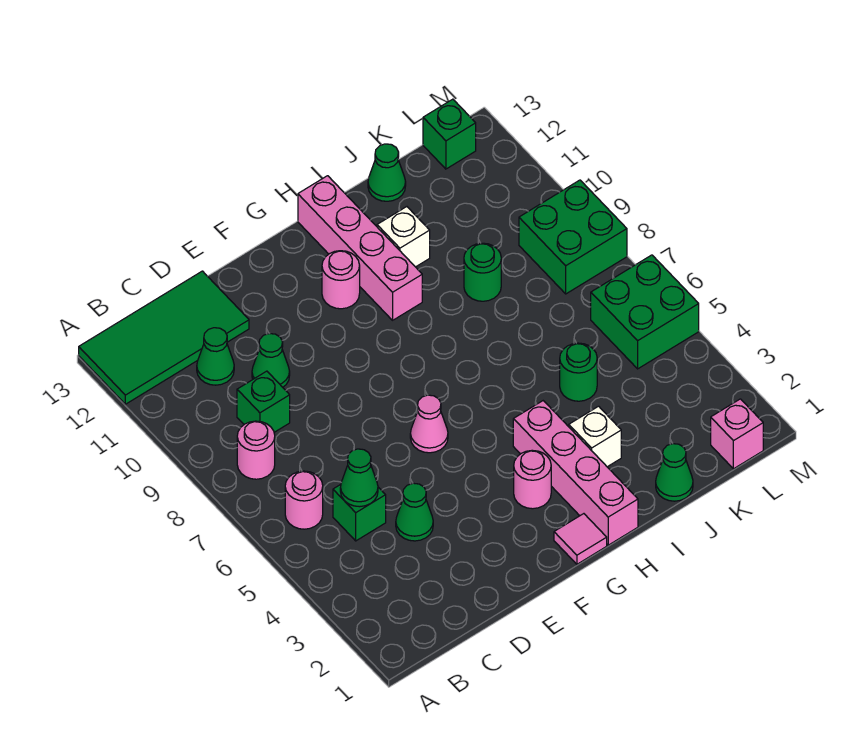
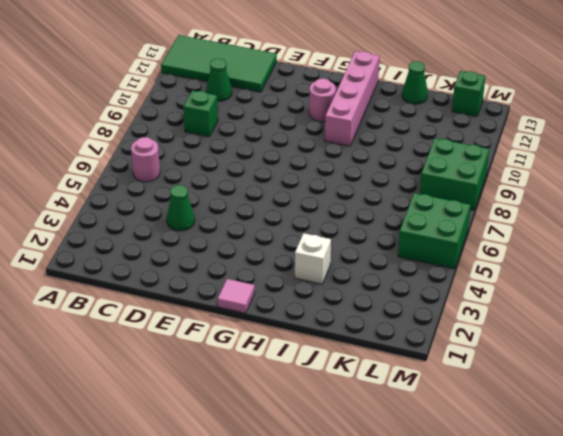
none -> pink 1x1 round brick [237,421,275,479]
none -> green 1x1 brick [333,484,386,541]
none -> green 1x1 cone [252,334,290,387]

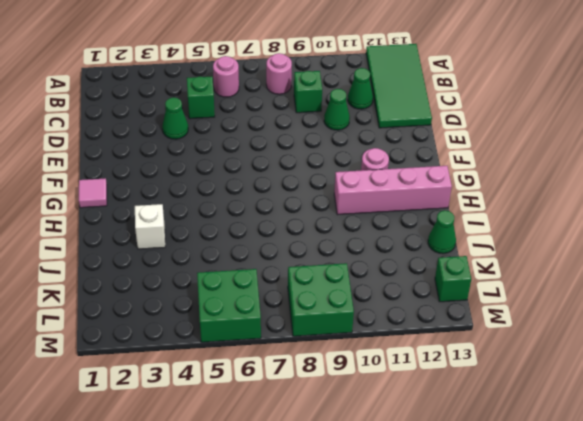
none -> pink 1x1 cone [410,395,448,453]
none -> pink 1x1 round brick [514,450,551,509]
none -> pink 1x4 brick [513,401,638,545]

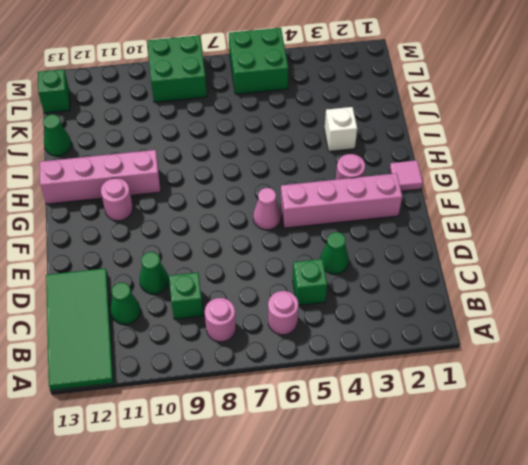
pink 1x4 brick [280,173,402,228] -> pink 1x4 brick moved to [513,401,638,545]
none -> white 1x1 brick [377,207,430,267]
none -> green 1x1 cone [656,444,693,501]
none -> green 1x1 round brick [560,343,597,401]

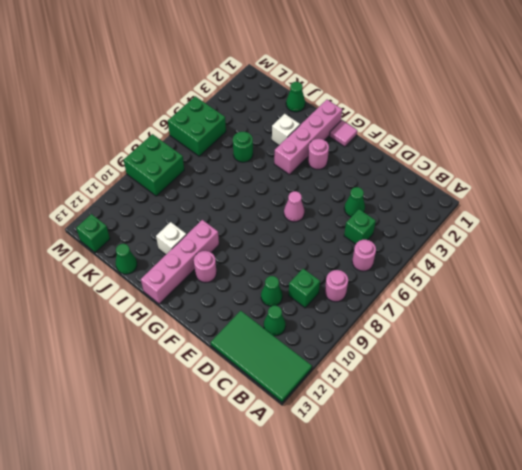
none -> green 1x1 round brick [464,243,501,301]
none -> pink 1x1 brick [711,399,763,469]
none -> green 1x1 cone [340,449,378,507]

